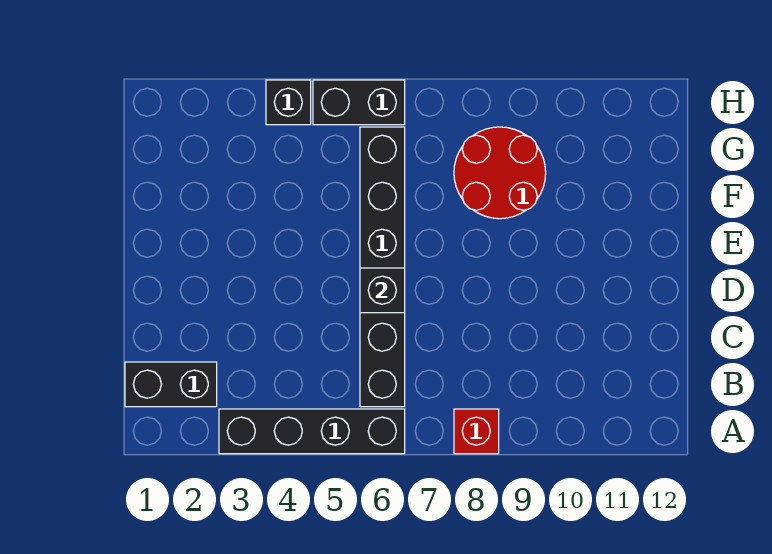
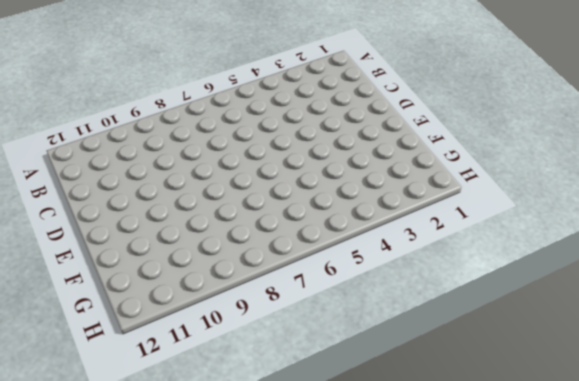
none -> black 1x4 brick [219,409,405,454]
none -> red 1x1 brick [454,409,499,454]

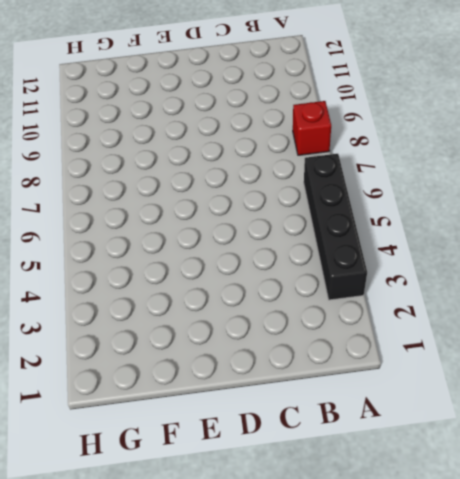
none -> black 1x2 brick [125,362,217,407]
none -> black 1x6 brick [360,127,405,407]

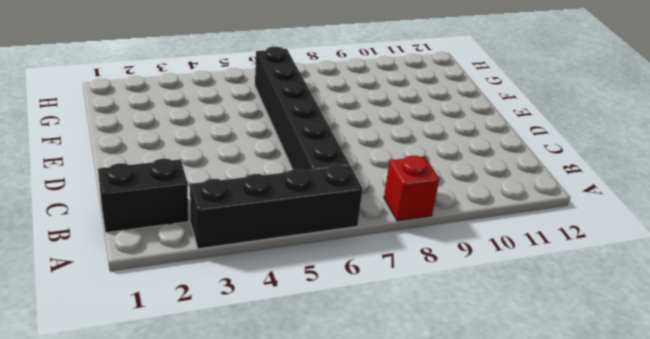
none -> red 2x2 round brick [454,127,546,219]
none -> black 1x1 brick [266,80,311,125]

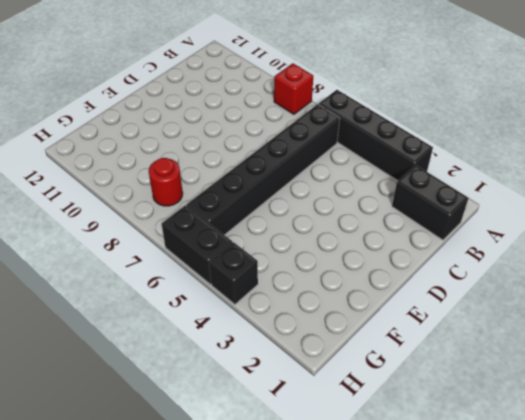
red 1x1 round brick [149,158,183,206] -> red 2x2 round brick [454,127,546,219]
none -> black 1x1 brick [360,268,405,313]

